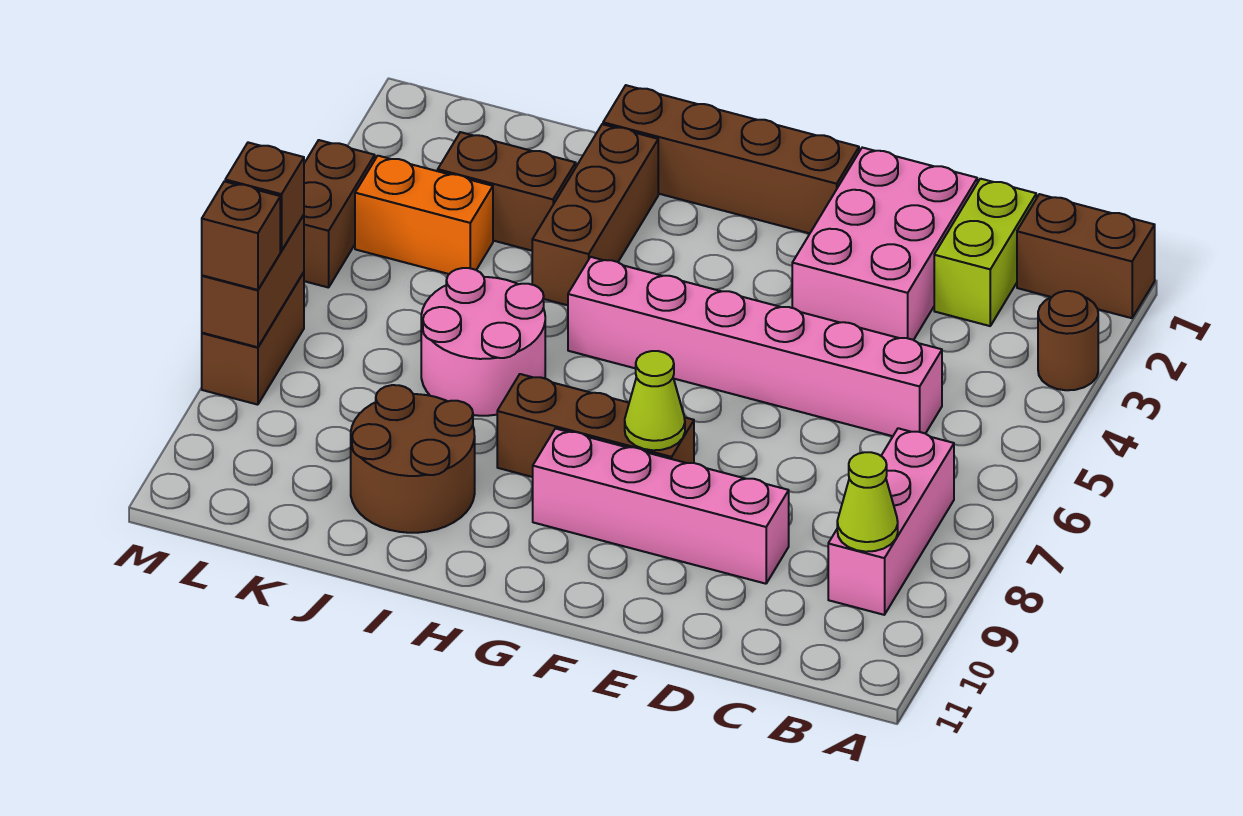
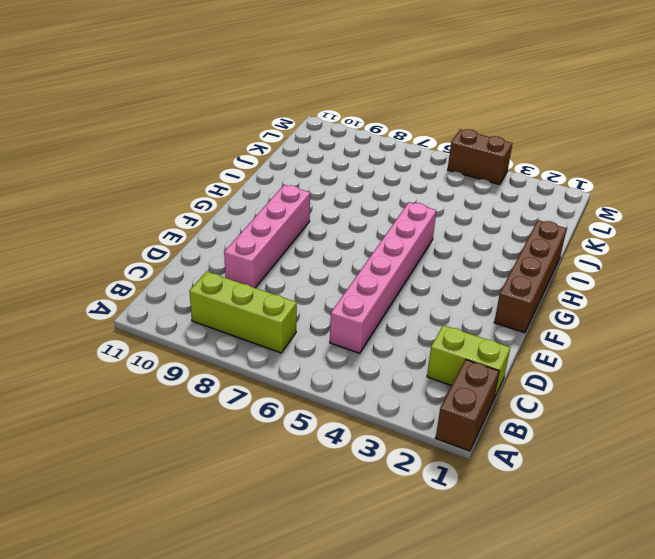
lime 1x3 brick [190,272,297,353] -> pink 1x3 brick [828,428,954,615]
none -> brown 1x1 round brick [1038,291,1098,390]
none -> pink 2x3 brick [792,148,977,340]
none -> brown 1x3 brick [497,374,694,477]

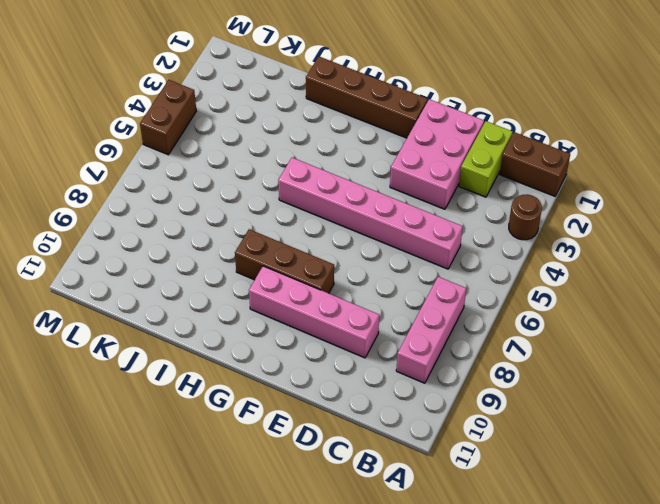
none -> brown 1x3 brick [532,124,658,305]
none -> pink 2x2 round brick [421,268,545,416]
none -> brown 2x2 round brick [351,385,475,533]

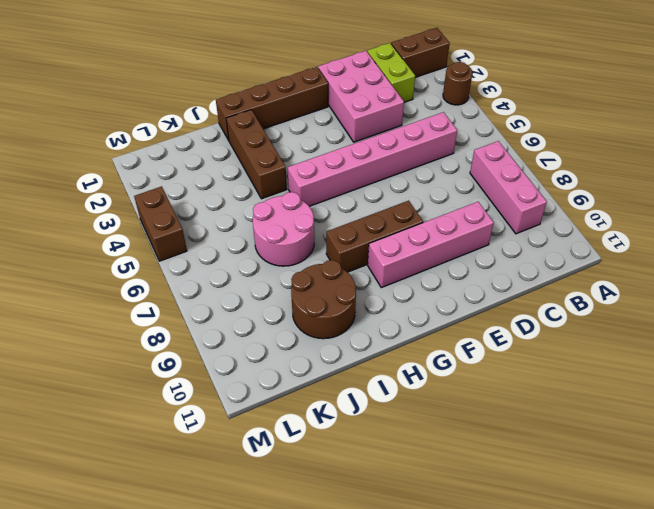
none -> brown 1x2 brick [438,132,576,251]
none -> orange 1x2 brick [355,156,493,274]
none -> brown 1x2 brick [202,272,304,405]

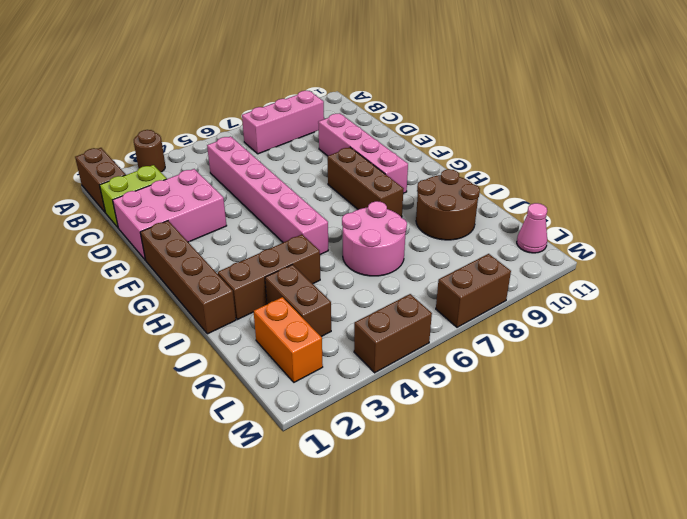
orange 1x2 brick [254,297,323,382] -> orange 1x2 brick moved to [355,156,493,274]
pink 1x1 cone [517,203,547,253] -> none
none -> lime 1x1 cone [837,452,898,552]
none -> lime 1x1 cone [625,351,685,450]
none -> brown 1x2 brick [202,215,304,347]

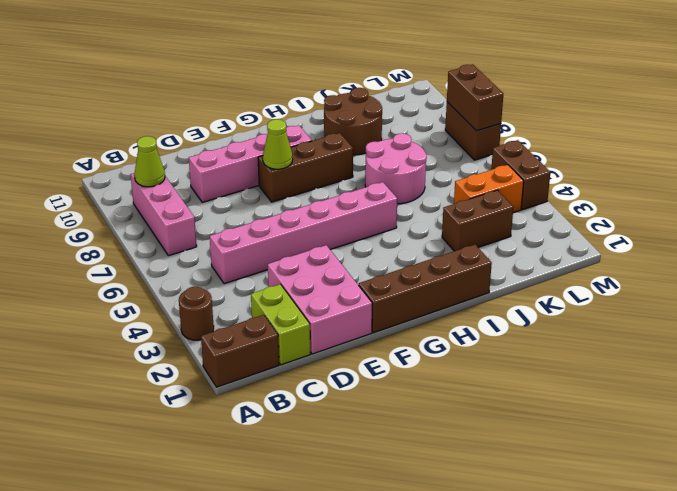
none -> brown 1x3 brick [532,124,658,305]
none -> brown 1x1 brick [225,142,304,251]
none -> brown 1x1 brick [202,181,280,290]

